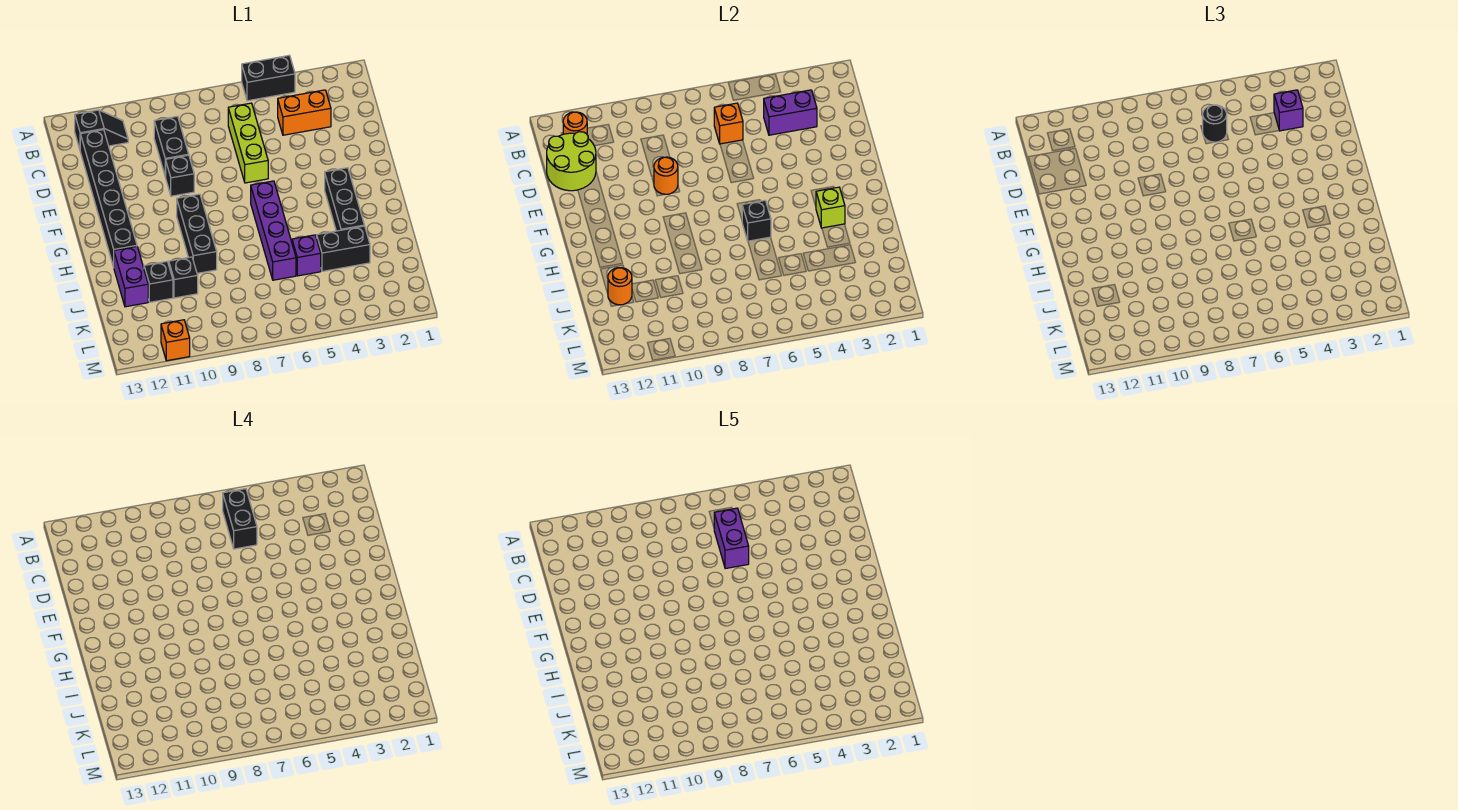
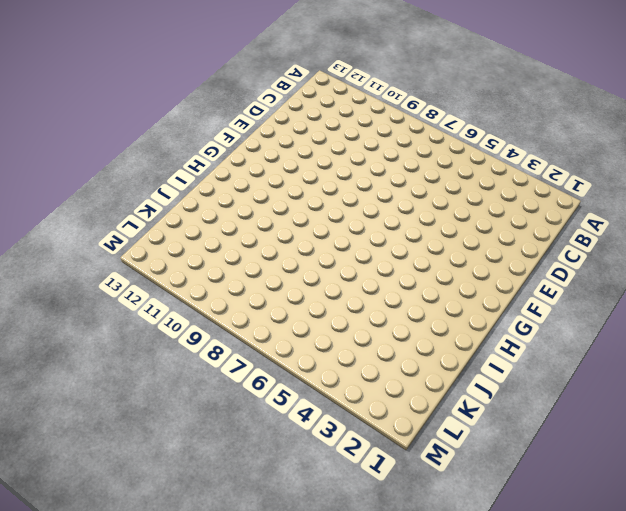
none -> black 1x2 brick [242,55,295,101]
none -> black 1x2 slope [75,110,128,149]
none -> orange 1x2 brick [278,90,331,135]

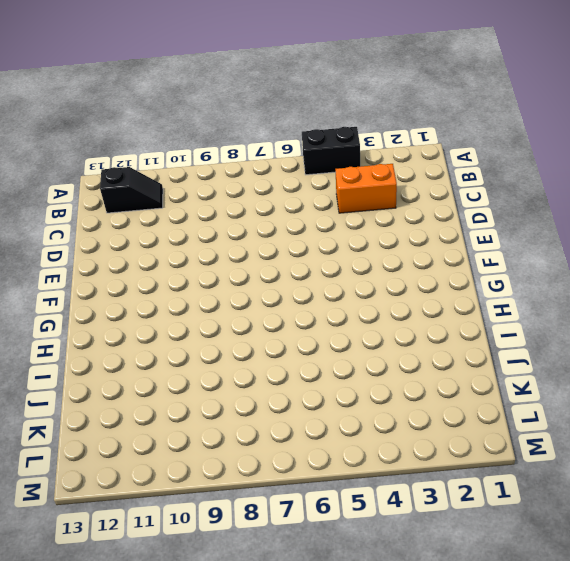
none -> lime 1x3 brick [228,103,268,183]
none -> black 1x2 brick [154,116,189,177]
none -> black 1x6 brick [80,130,137,267]

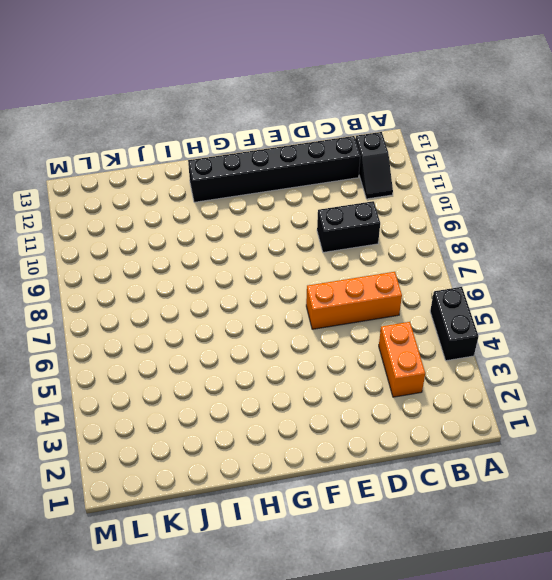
orange 1x3 brick [306,272,402,329] -> lime 1x3 brick [228,103,268,183]
none -> black 1x1 brick [166,155,194,196]
none -> black 1x3 brick [325,168,364,231]
none -> purple 1x4 brick [251,181,296,280]

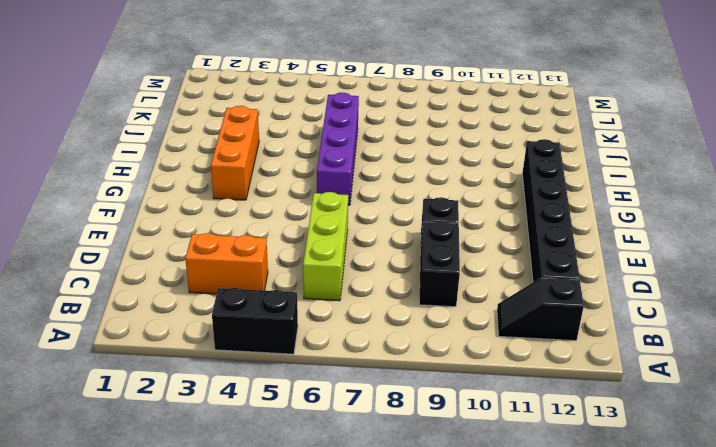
orange 1x3 brick [211,106,259,200] -> black 1x3 brick [325,168,364,231]
none -> black 1x3 brick [177,194,217,273]
none -> purple 1x2 brick [114,246,148,307]
none -> black 1x2 brick [317,226,370,271]

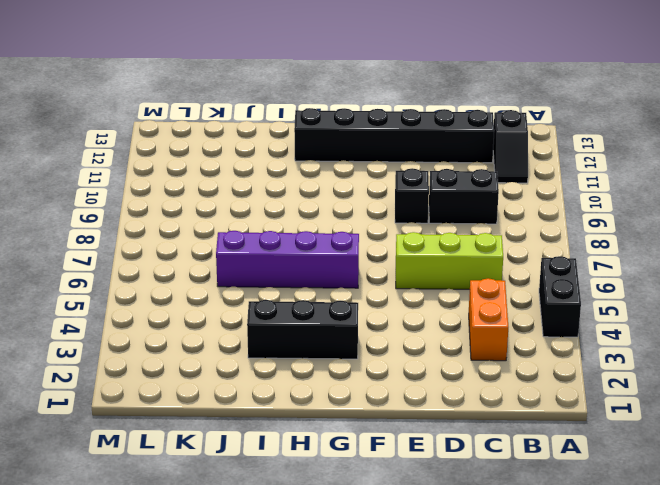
none -> black 1x3 brick [177,194,217,273]
none -> purple 1x2 brick [114,246,148,307]
none -> black 1x2 brick [317,226,370,271]

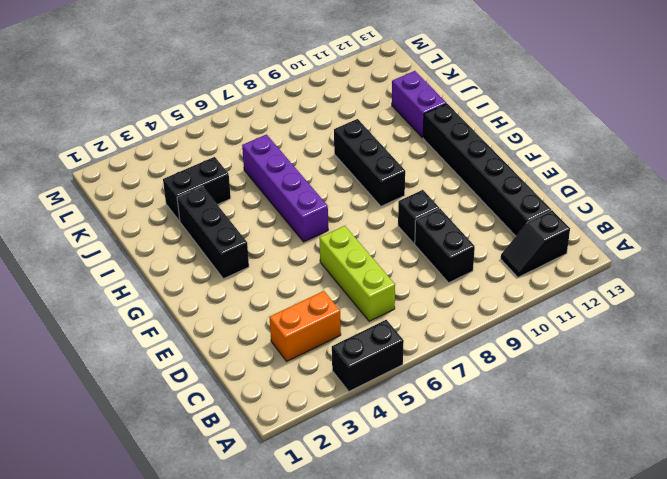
none -> purple 1x1 brick [292,235,321,276]
none -> black 1x1 brick [169,257,198,298]
none -> black 1x1 brick [144,262,173,302]

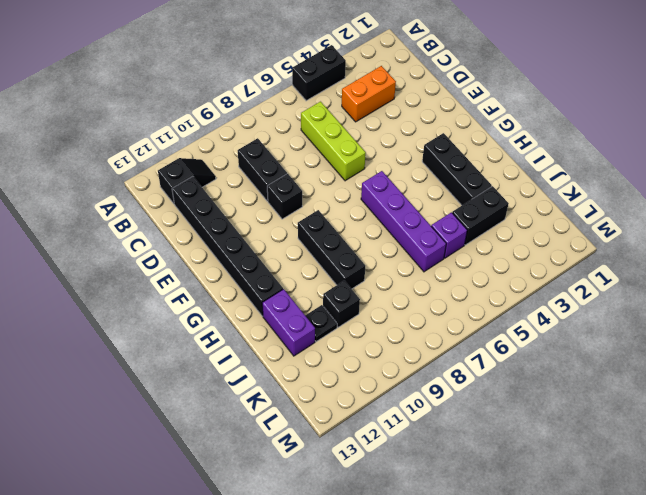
black 1x1 plate [305,305,337,342] -> black 1x1 brick [144,262,173,302]
none -> orange 1x1 brick [161,320,190,361]
none -> orange 1x1 round brick [563,112,587,134]
none -> purple 1x2 brick [764,90,817,135]

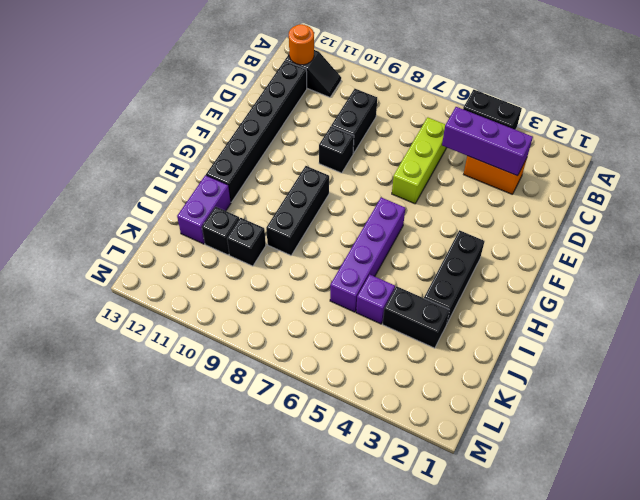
purple 1x3 brick [442,107,533,176] -> purple 1x2 brick [764,90,817,135]
none -> orange 1x1 brick [161,320,190,361]
none -> orange 1x1 brick [714,103,743,144]
none -> lime 2x2 round brick [547,132,596,191]

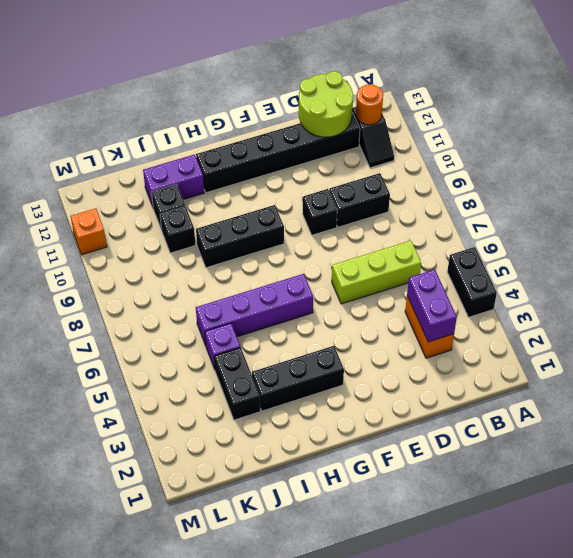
none -> orange 1x1 brick [714,103,743,144]
none -> orange 1x1 round brick [654,157,678,194]
none -> lime 1x1 brick [816,187,845,228]

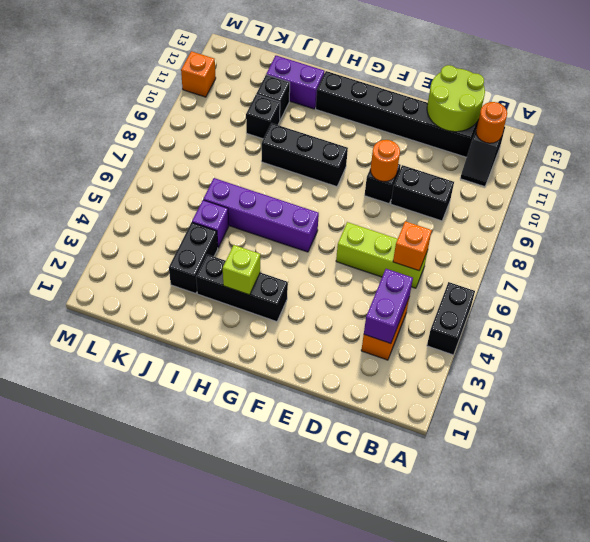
none -> black 1x1 brick [742,201,771,241]
none -> orange 1x1 round brick [608,268,632,305]
none -> purple 1x1 brick [1274,90,1303,131]

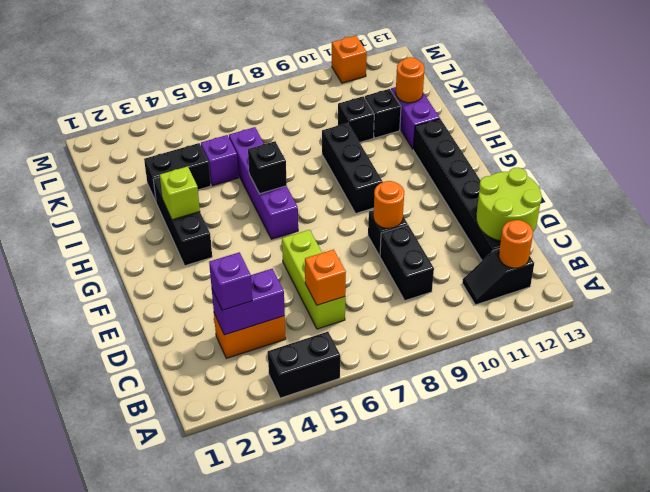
none -> black 1x1 round brick [1203,105,1227,142]
none -> black 1x2 brick [223,489,257,549]
none -> purple 1x2 brick [714,508,749,569]

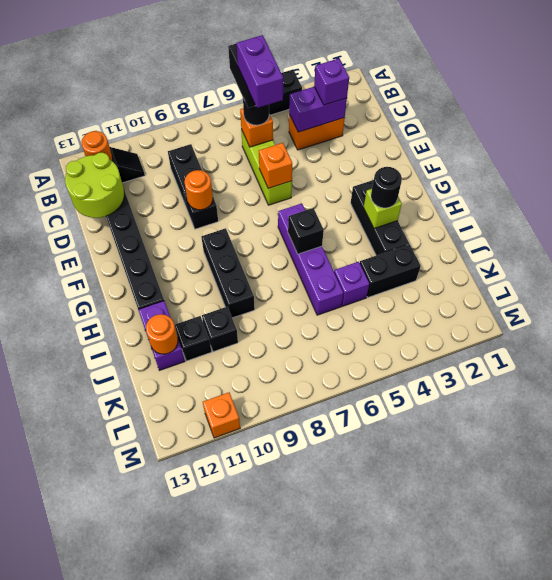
orange 1x1 brick [259,143,292,188] -> none
black 1x1 round brick [371,167,402,208] -> none

